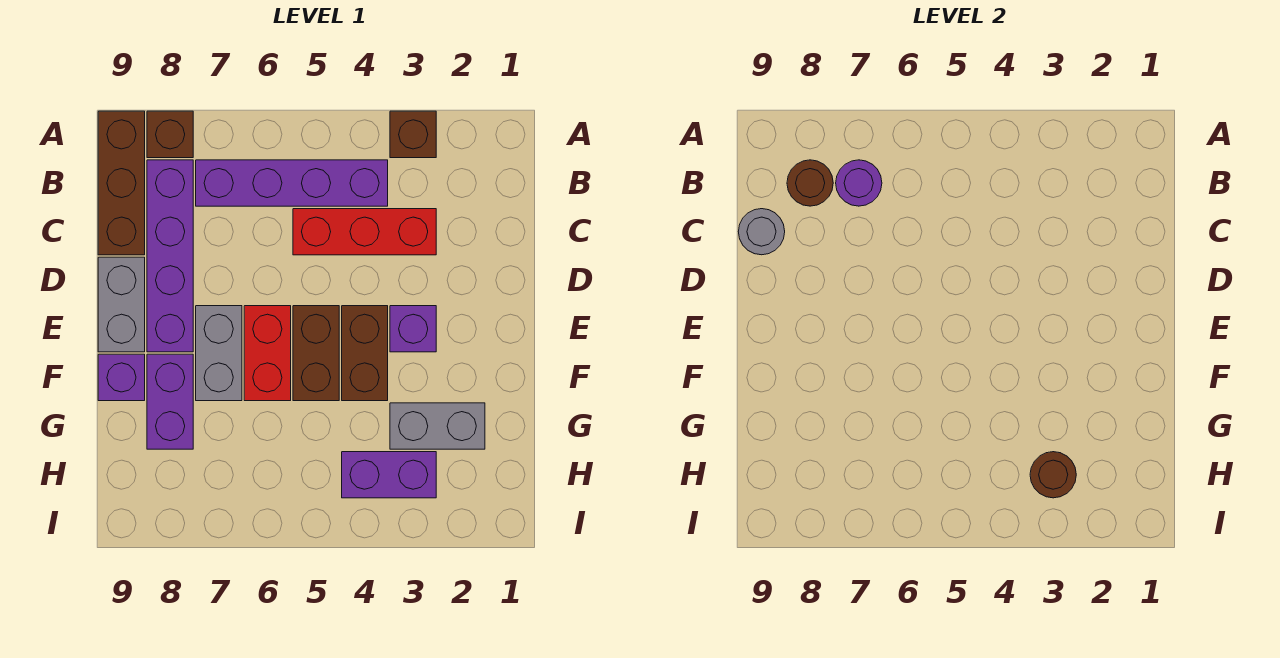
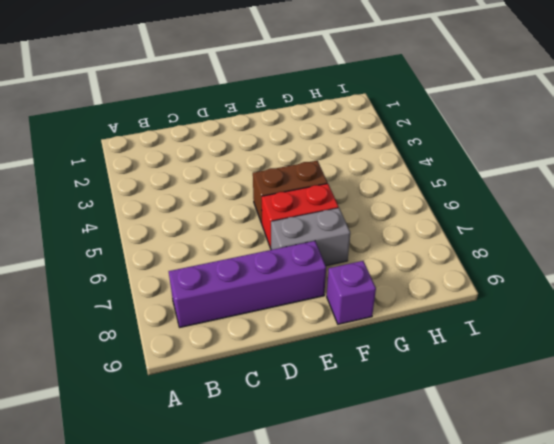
none -> brown 1x1 brick [390,111,436,158]
none -> brown 1x1 brick [147,111,193,158]
none -> brown 1x3 brick [98,111,145,255]

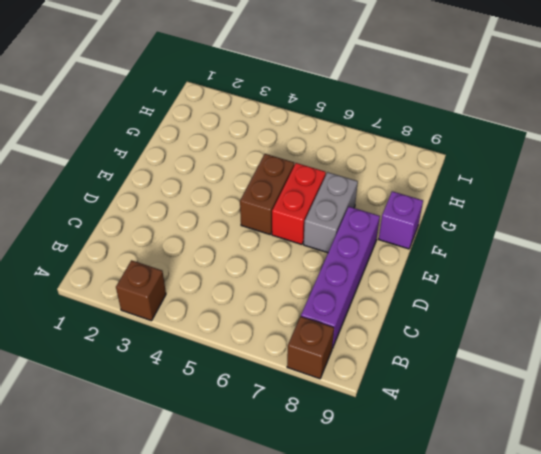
none -> brown 1x3 brick [98,111,145,255]
none -> purple 1x4 brick [196,160,388,206]
none -> red 1x3 brick [293,209,436,255]

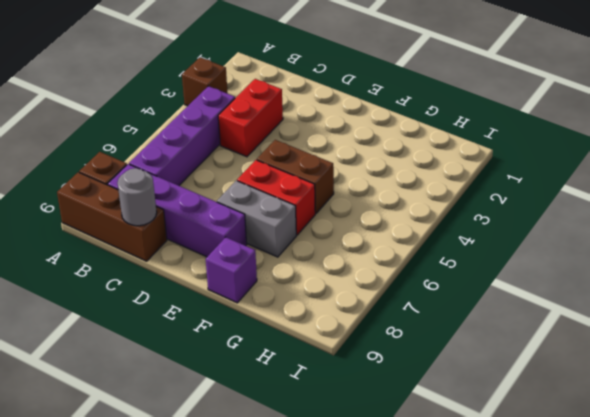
red 1x2 brick [218,79,283,157] -> red 1x3 brick [293,209,436,255]
none -> grey 1x2 brick [98,257,145,352]
none -> purple 1x1 brick [390,306,436,352]
none -> brown 1x2 brick [342,306,388,401]

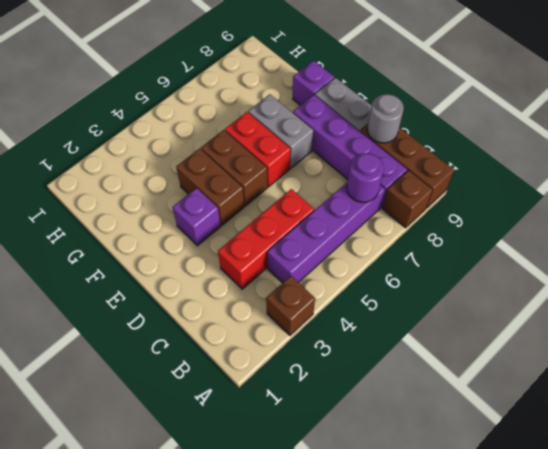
none -> purple 1x2 brick [147,354,193,449]
none -> grey 1x2 brick [390,403,485,449]
none -> purple 1x2 brick [342,452,436,498]

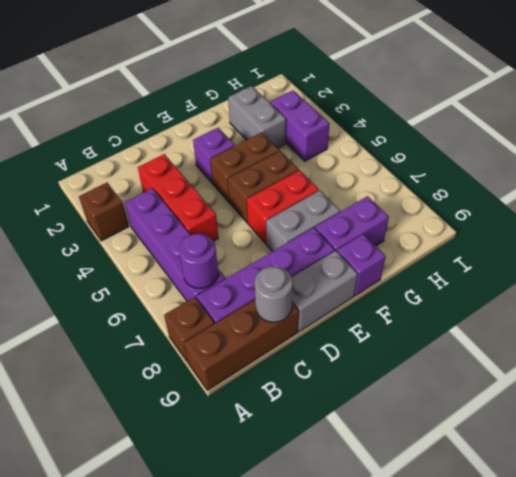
none -> brown 1x1 round brick [787,160,833,206]
none -> brown 1x1 round brick [1030,452,1076,498]

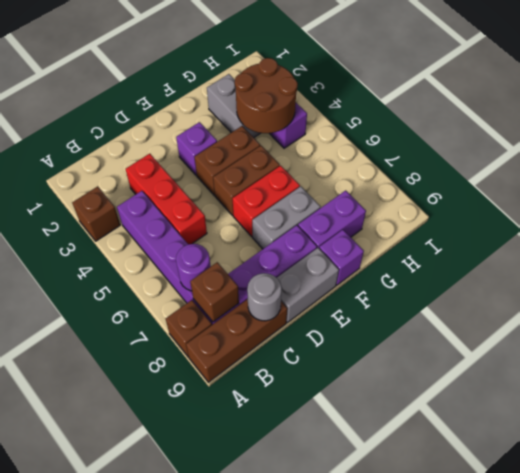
brown 1x1 brick [190,262,239,322] -> brown 1x1 round brick [787,160,833,206]
brown 2x2 round brick [235,58,298,133] -> brown 1x1 round brick [1030,452,1076,498]

